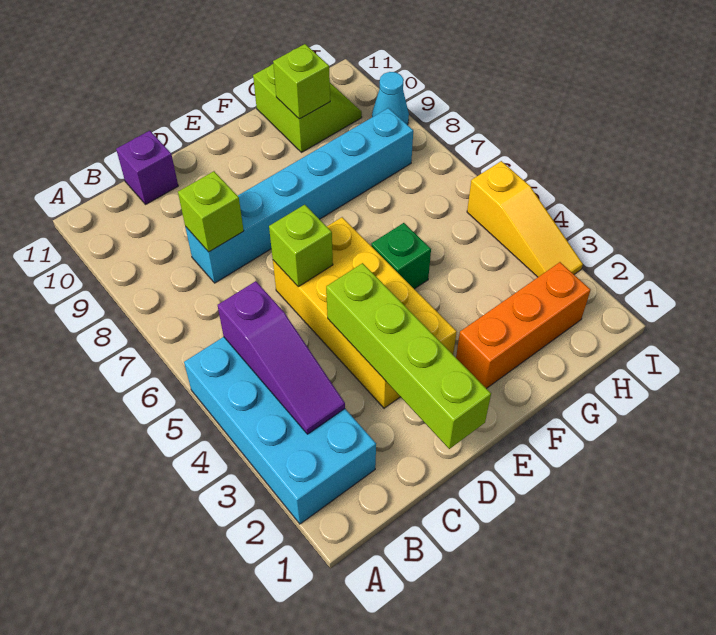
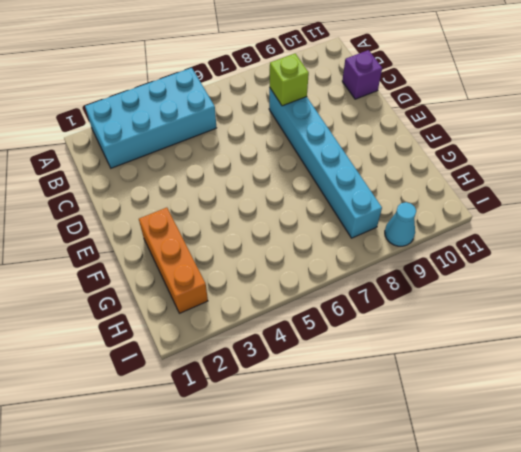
none -> yellow 2x4 brick [273,217,457,408]
none -> green 1x1 brick [371,223,431,289]
none -> lime 2x2 slope [253,64,362,152]

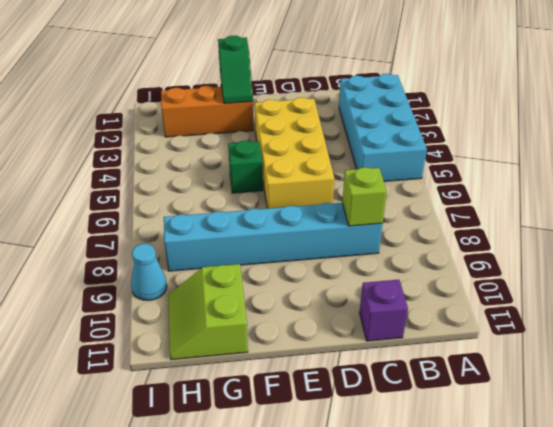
green 1x2 slope [218,36,253,103] -> none
none -> yellow 1x3 slope [467,161,583,277]
none -> purple 1x3 slope [218,281,345,434]
none -> lime 1x4 brick [326,263,491,449]

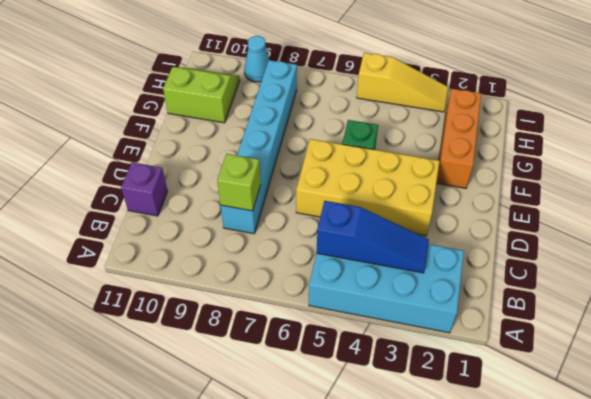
blue 1x3 slope [316,201,429,273] -> purple 1x3 slope [218,281,345,434]
none -> lime 1x4 brick [326,263,491,449]
none -> lime 1x1 brick [269,205,333,287]
none -> lime 1x1 brick [273,44,330,119]

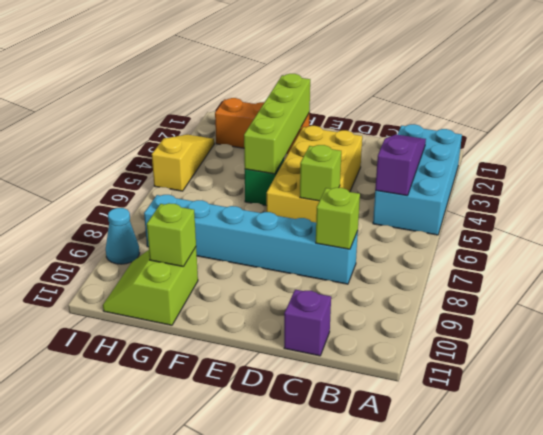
lime 1x4 brick [244,74,310,174] -> lime 1x4 brick moved to [326,263,491,449]

